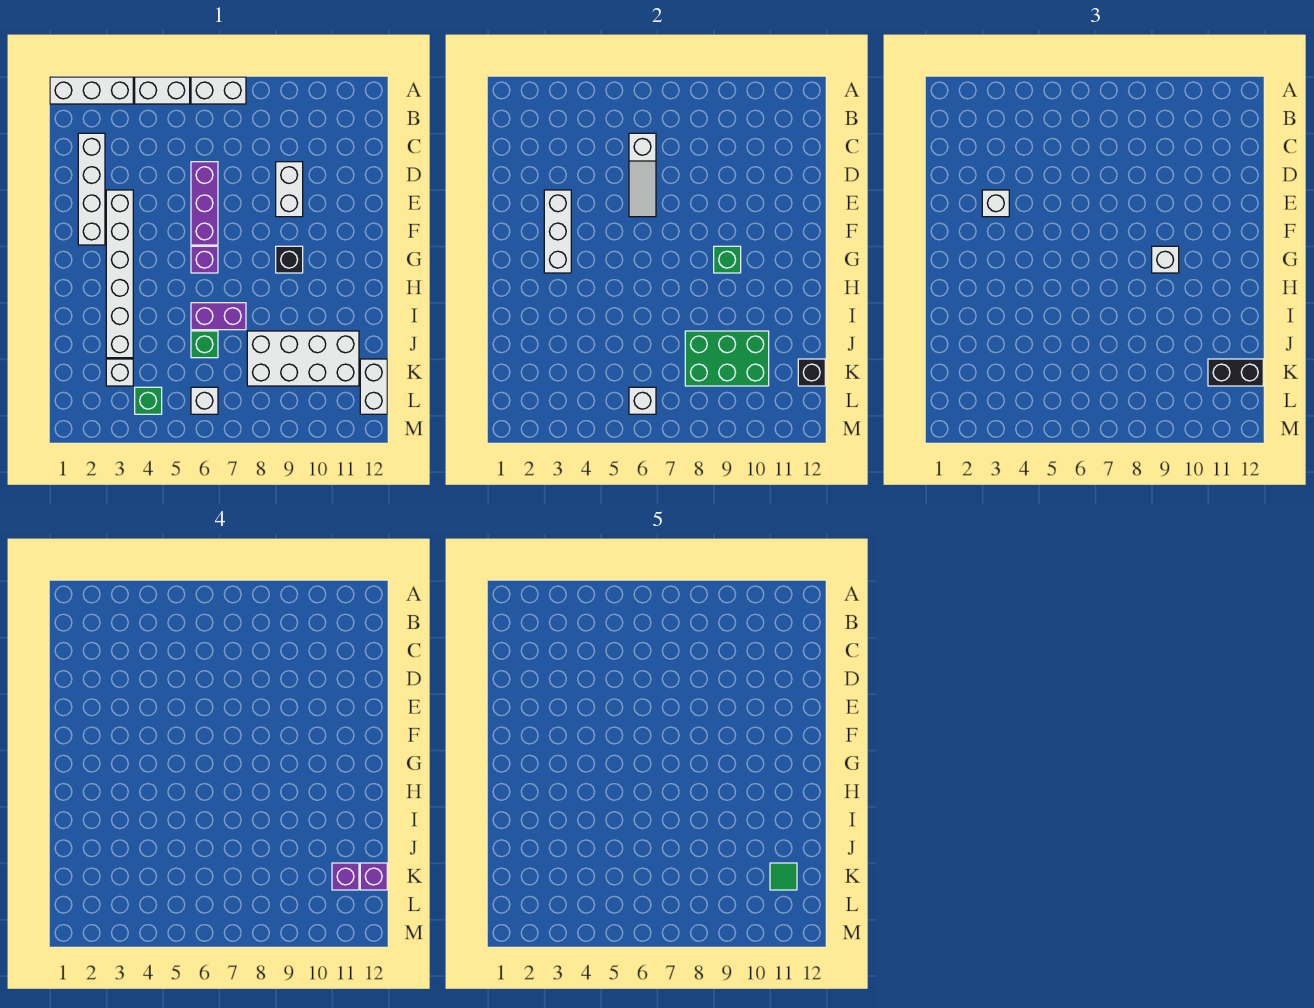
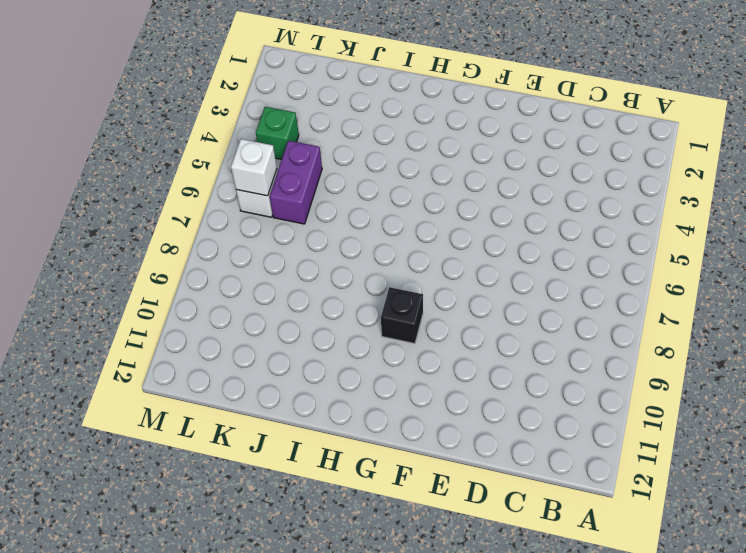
purple 1x2 brick [270,141,322,224] -> purple 1x2 brick moved to [191,303,246,330]
none -> white 1x3 brick [50,77,133,104]
none -> white 1x2 brick [135,77,190,104]
none -> white 1x2 brick [191,77,246,104]

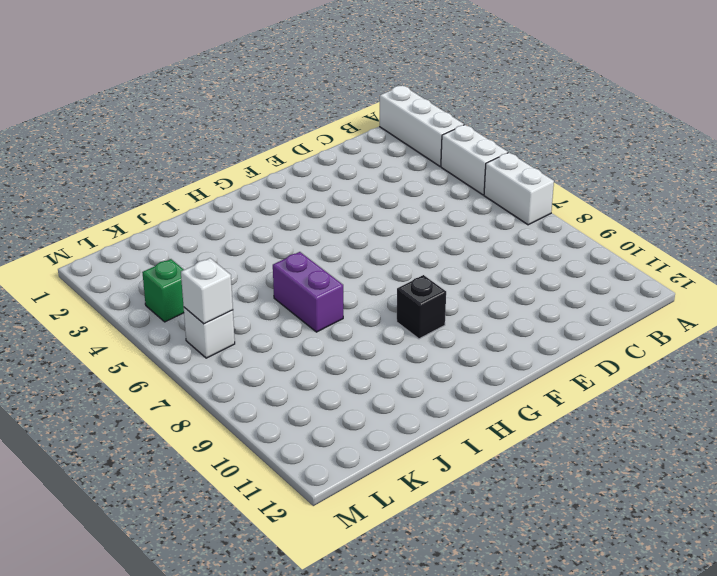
none -> white 1x4 brick [78,133,105,245]
none -> purple 1x3 brick [191,162,218,245]
none -> white 1x2 brick [276,162,303,217]

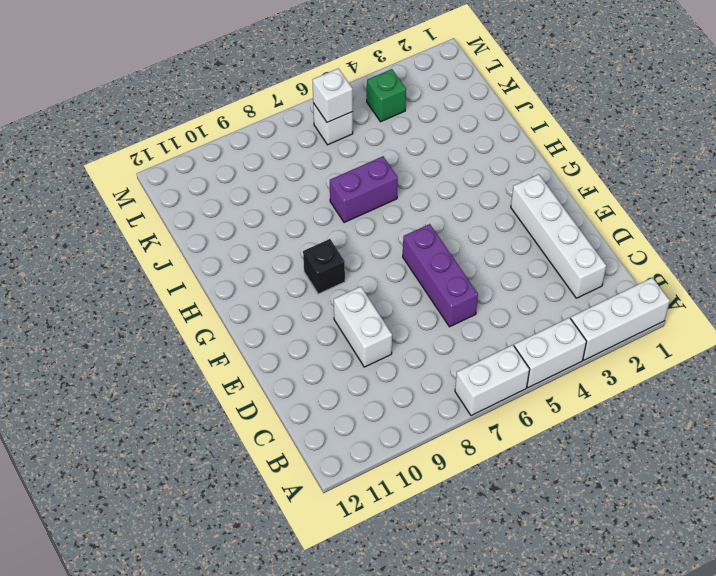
none -> white 1x6 brick [106,190,133,358]
none -> purple 1x1 brick [191,246,218,273]
none -> green 1x1 brick [191,331,218,358]

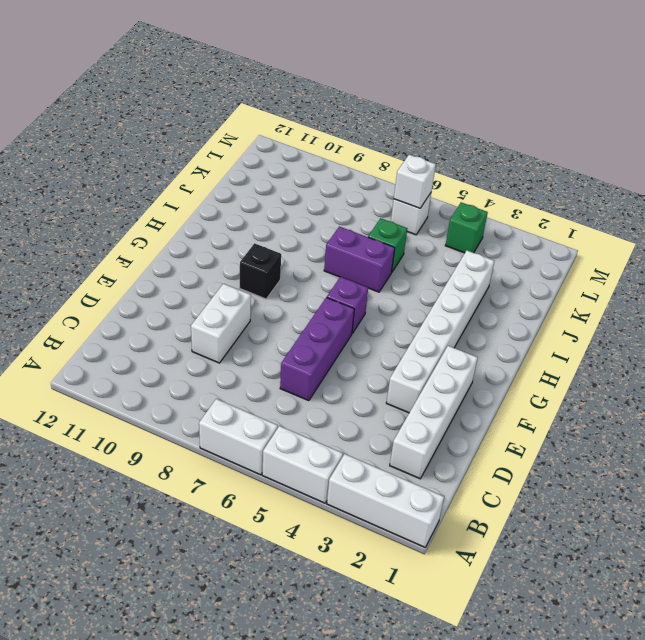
none -> white 2x4 brick [247,331,359,386]
none -> white 1x1 brick [106,359,133,386]
none -> white 1x2 brick [360,359,387,414]

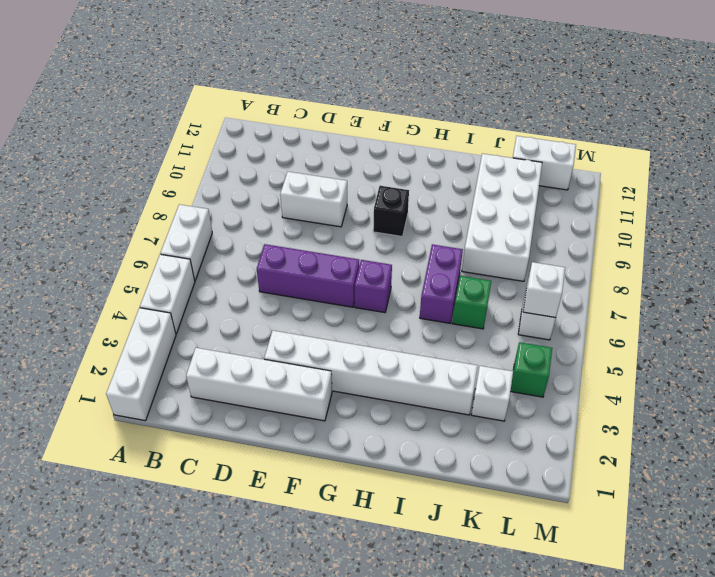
none -> white 1x3 slope [629,133,656,217]
none -> white 1x3 brick [544,190,571,273]
none -> green 1x1 brick [714,246,741,273]

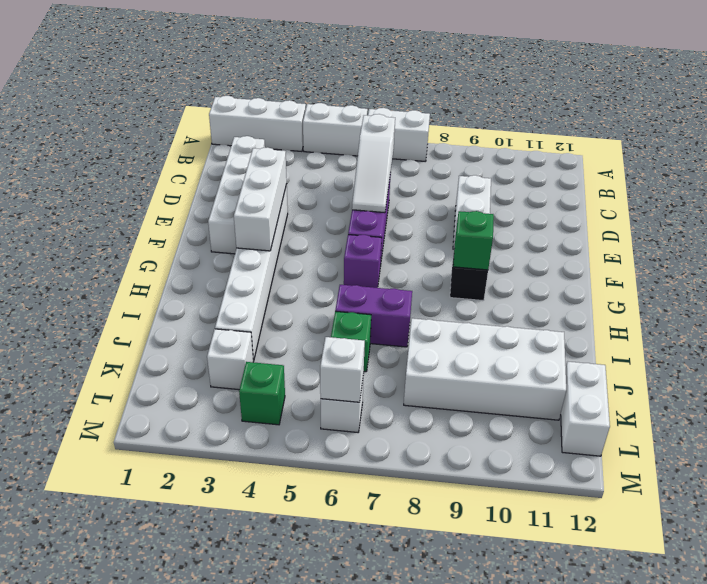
none -> green 2x3 brick [685,331,769,386]
none -> black 1x1 brick [798,359,825,386]
none -> white 1x1 brick [982,190,1009,217]

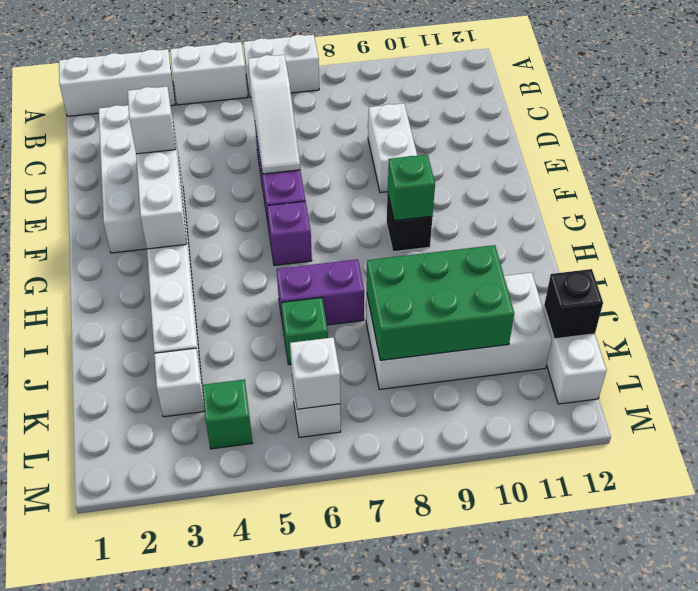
none -> white 1x1 brick [1152,246,1179,273]
none -> black 1x2 brick [1208,359,1263,386]
none -> purple 1x1 brick [332,863,359,890]

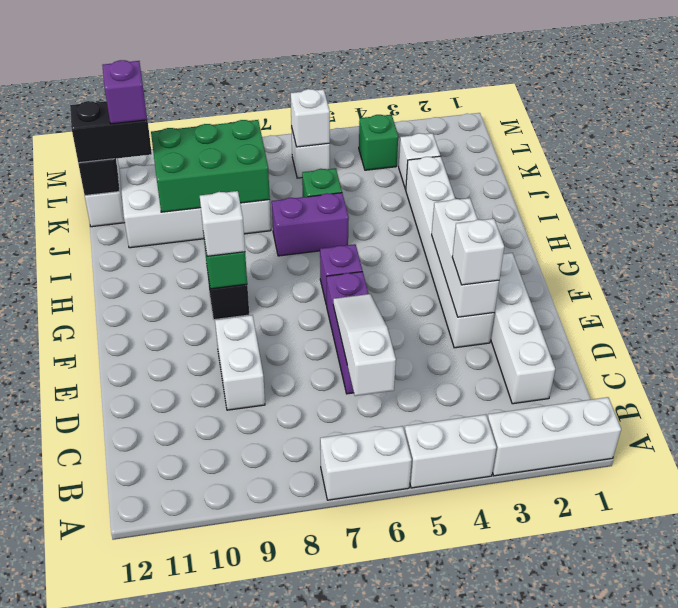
none -> purple 1x1 brick [360,863,387,890]
none -> green 1x1 tile [770,863,797,890]

